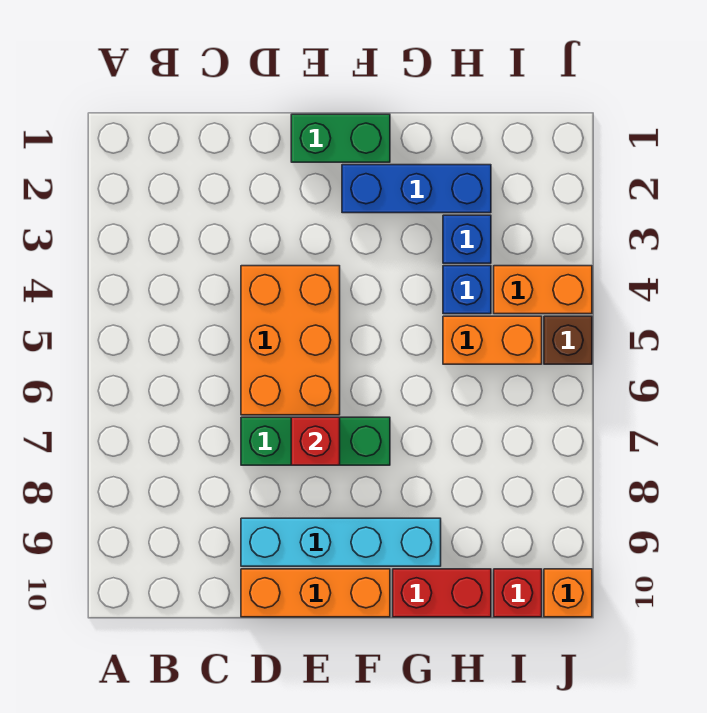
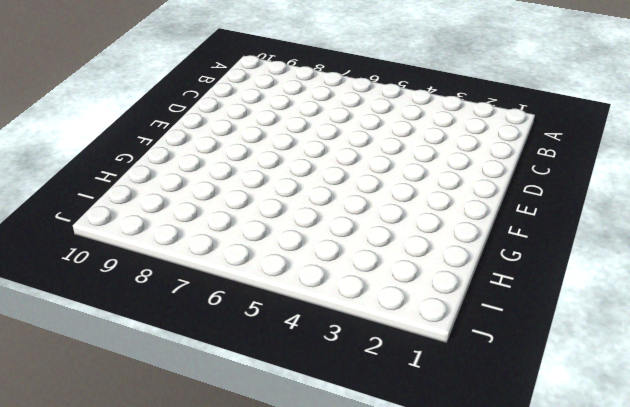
none -> orange 2x3 brick [241,266,340,415]
none -> green 1x3 brick [241,417,390,465]
none -> cyan 1x4 brick [241,518,441,566]

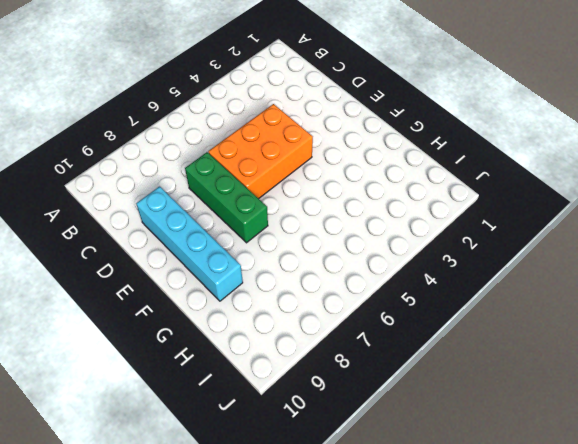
none -> orange 1x3 brick [241,569,390,617]
none -> green 1x2 brick [291,114,390,162]
none -> blue 1x3 brick [342,165,491,213]

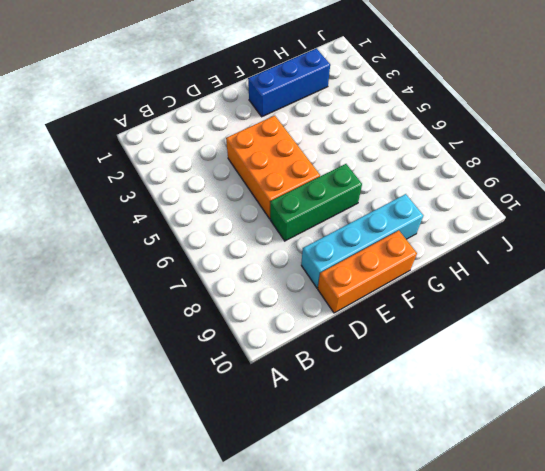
none -> green 1x2 brick [291,114,390,162]
none -> red 1x2 brick [393,569,491,617]
none -> blue 1x1 brick [443,215,491,263]

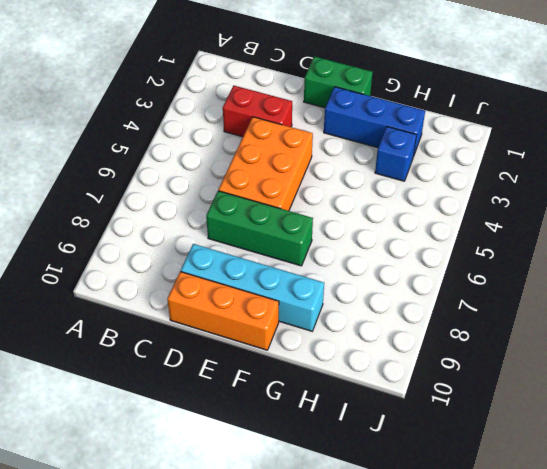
red 1x2 brick [223,86,292,137] -> red 1x2 brick moved to [393,569,491,617]
none -> blue 1x1 brick [443,266,491,314]
none -> orange 1x2 brick [443,316,542,364]
none -> orange 1x2 brick [494,266,592,314]

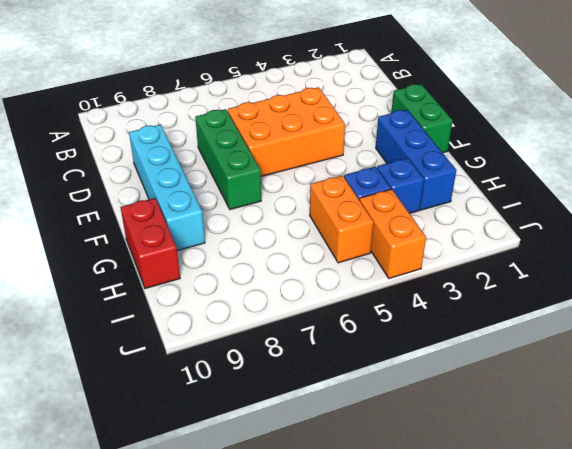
none -> orange 1x3 brick [241,569,390,617]
none -> red 1x1 brick [494,569,542,617]
none -> brown 1x1 brick [544,316,592,364]

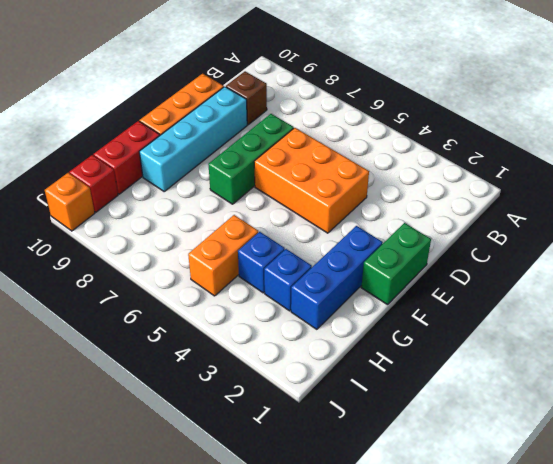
brown 1x1 brick [226,71,267,125] -> brown 1x1 brick moved to [544,316,592,364]
none -> orange 1x2 brick [494,266,592,314]
none -> red 1x1 brick [291,417,340,465]

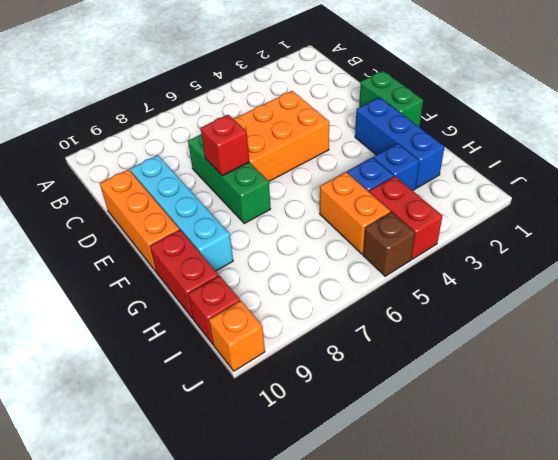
red 1x2 brick [369,176,442,259] -> orange 1x2 brick [494,266,592,314]

